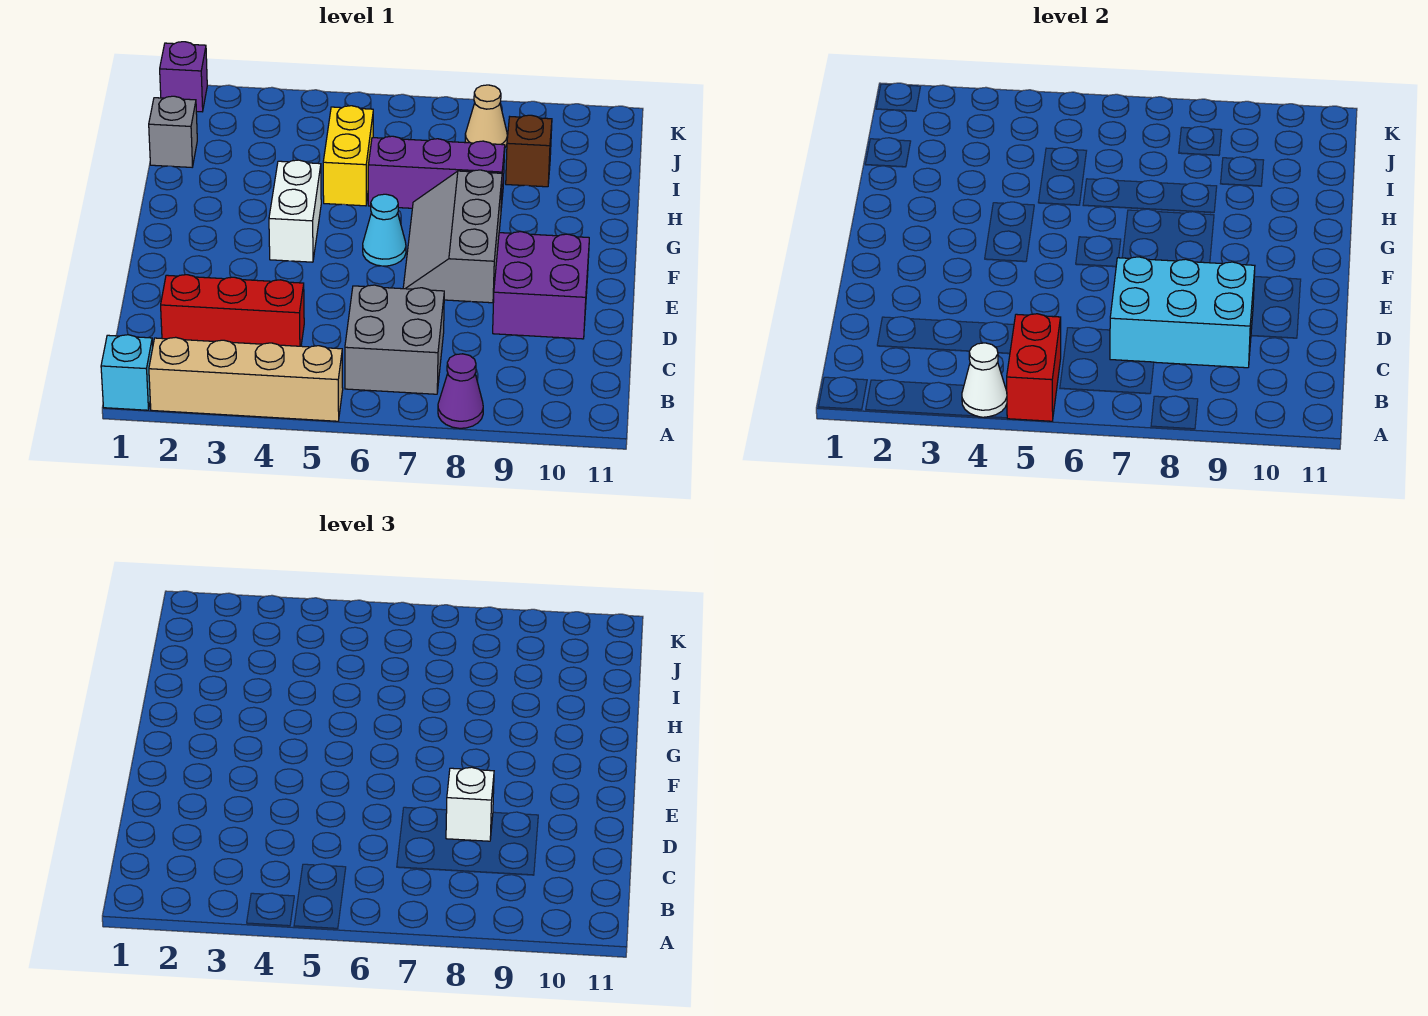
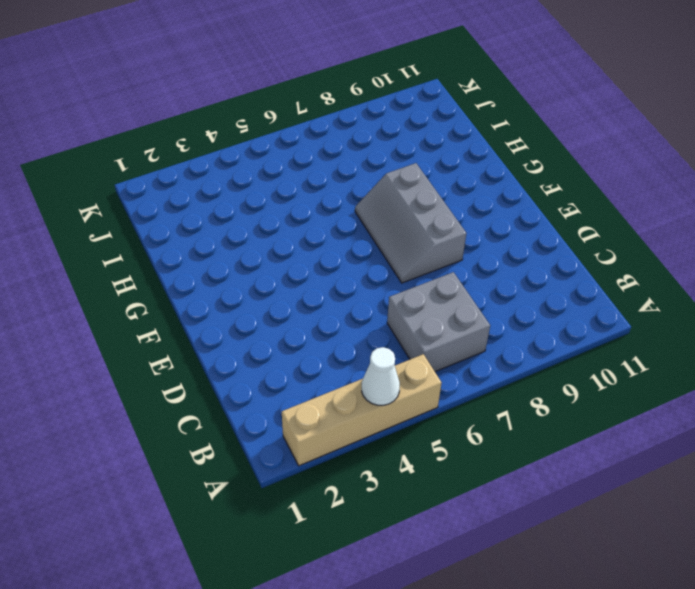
none -> cyan 1x1 brick [101,335,153,410]
none -> purple 1x1 cone [438,354,483,428]
none -> red 1x3 brick [161,275,304,346]

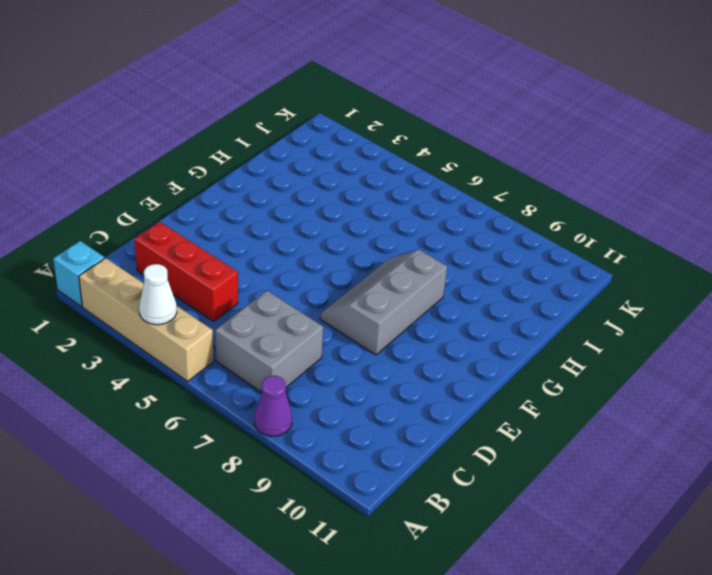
none -> purple 2x2 brick [493,232,589,339]
none -> white 1x2 brick [269,160,321,262]
none -> cyan 1x1 cone [363,194,406,266]

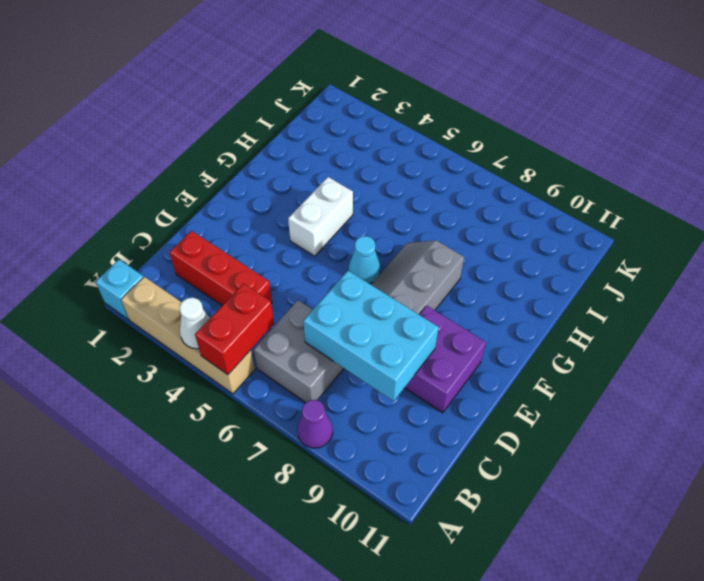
none -> yellow 1x2 brick [323,106,373,206]
none -> purple 1x3 brick [368,136,505,208]
none -> grey 1x1 brick [149,96,197,167]

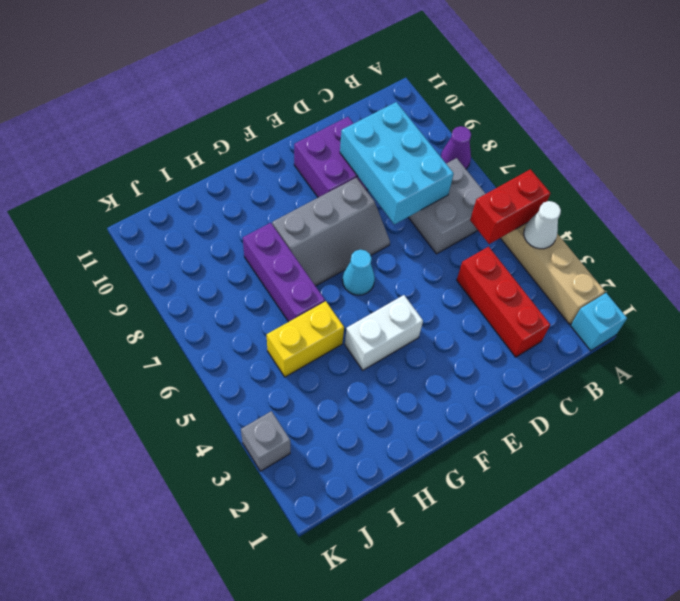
grey 1x1 brick [241,411,290,471] -> grey 1x1 brick moved to [149,96,197,167]
none -> brown 1x1 brick [506,115,552,187]
none -> tan 1x1 cone [465,85,507,147]
none -> purple 1x1 brick [160,42,207,112]

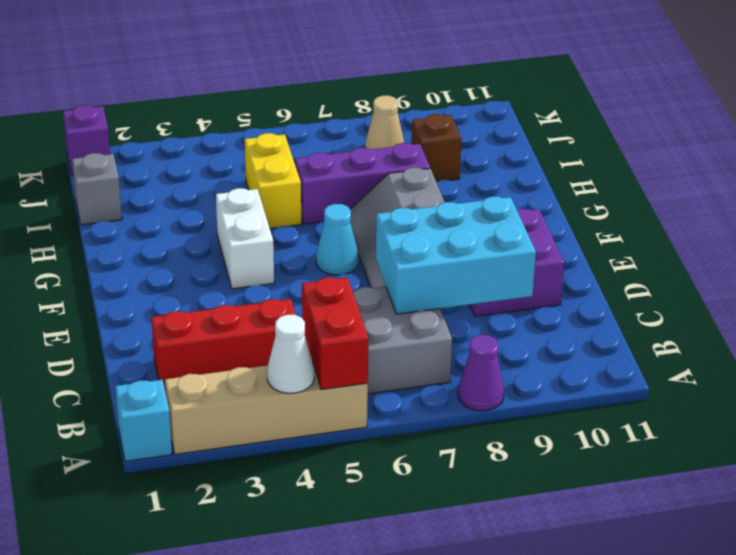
none -> white 1x1 brick [446,767,494,841]

